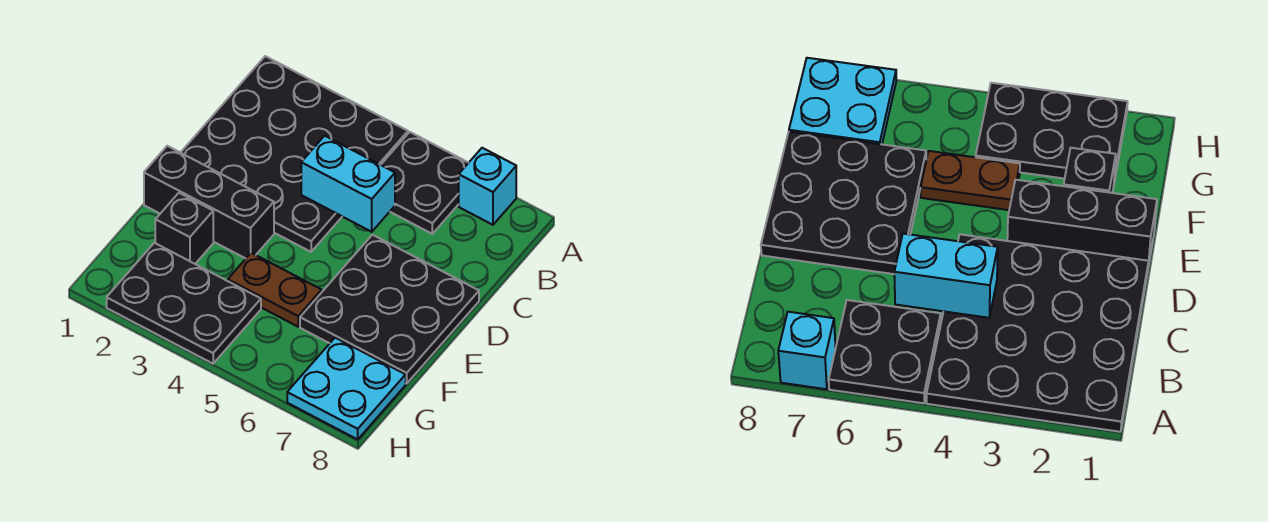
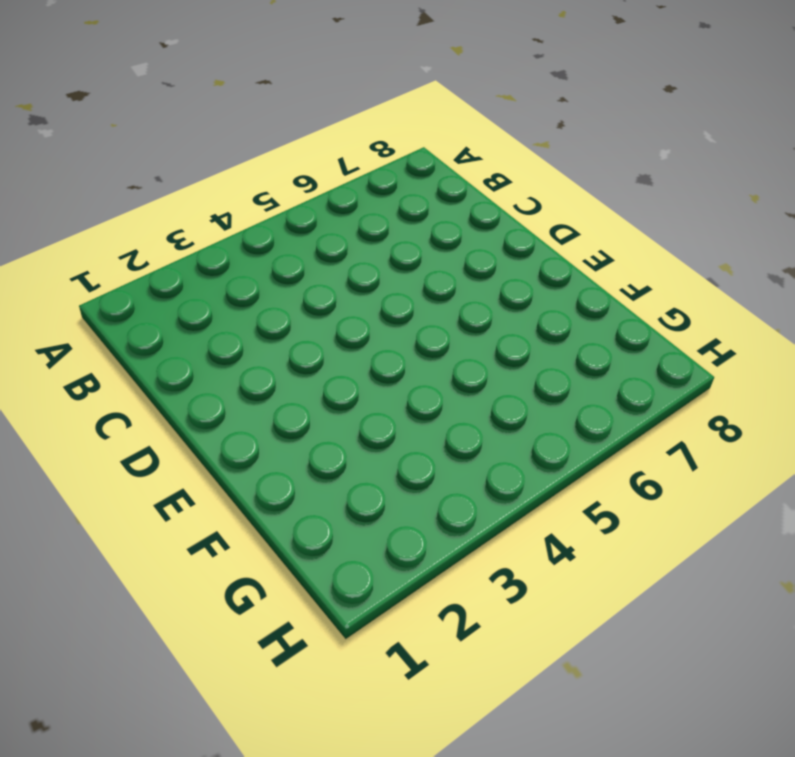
none -> black 4x4 plate [181,56,408,252]
none -> black 2x2 plate [381,132,468,234]

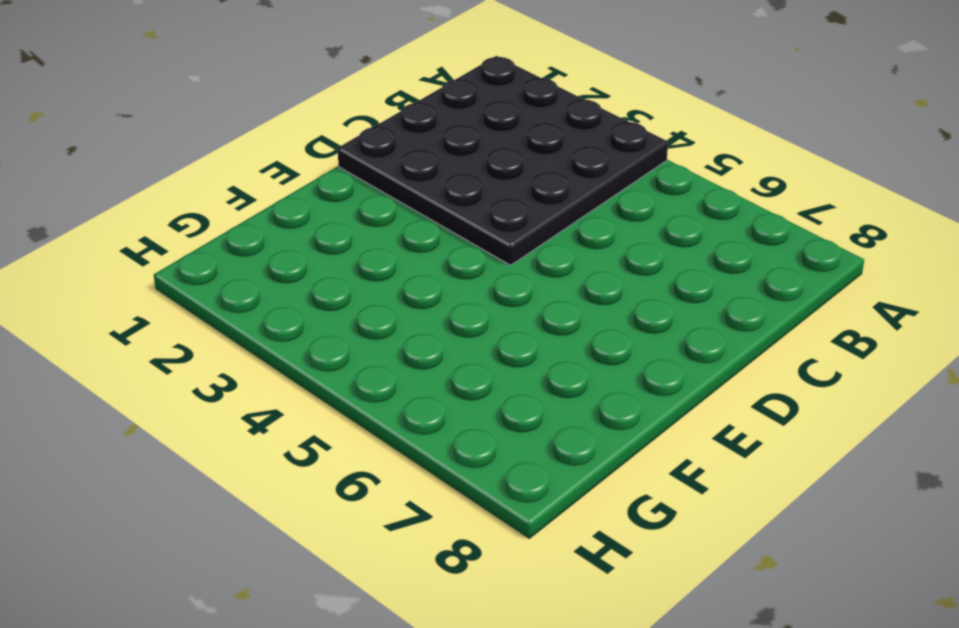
none -> black 2x2 plate [381,132,468,234]
none -> cyan 1x1 brick [459,148,516,225]

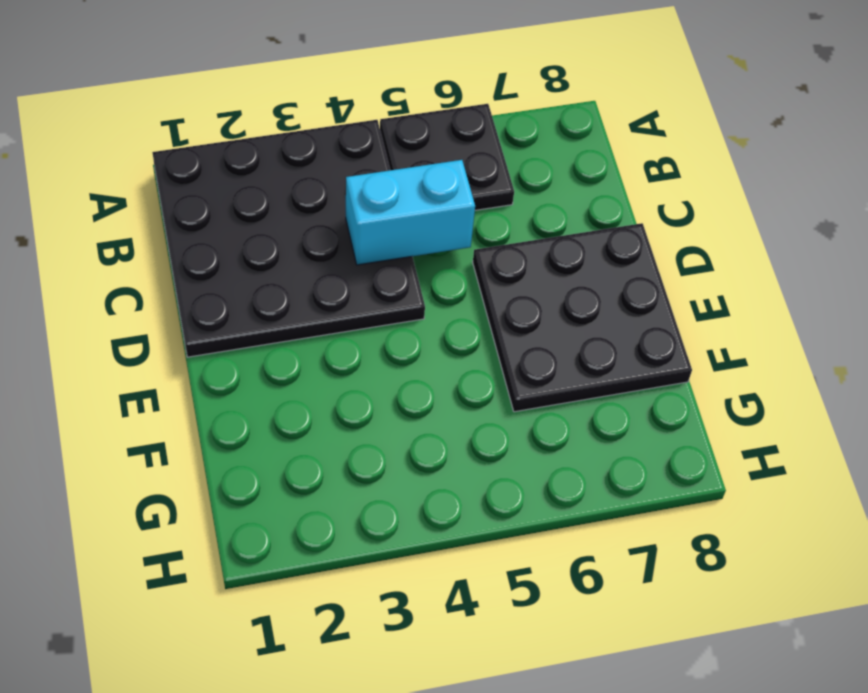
none -> cyan 1x1 brick [459,148,516,225]
none -> black 1x3 brick [144,146,274,258]

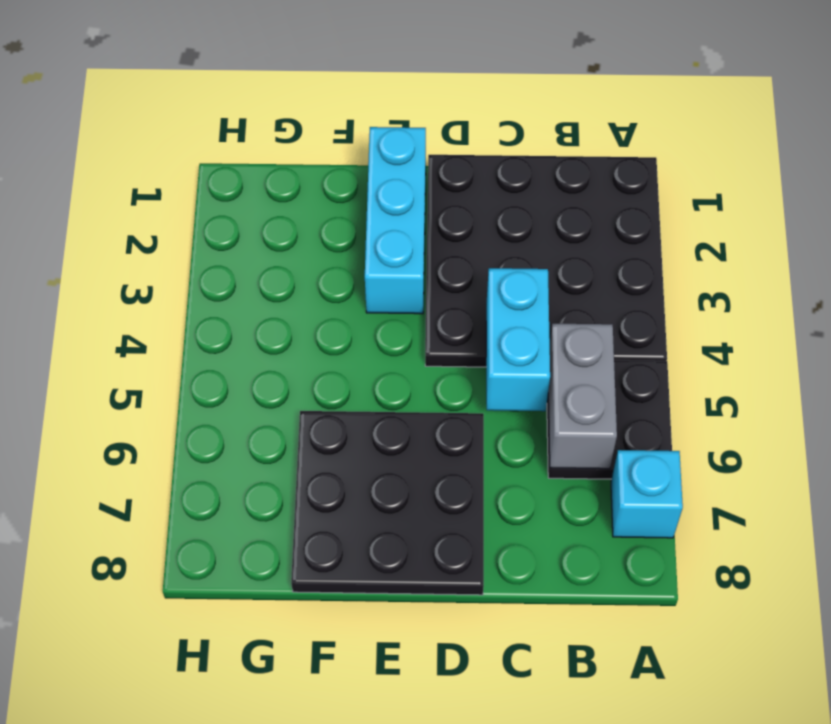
grey 1x2 brick [548,324,617,469] -> none
cyan 1x3 brick [365,127,426,314] -> black 1x3 brick [144,146,274,258]
none -> black 1x1 brick [155,193,213,264]
none -> brown 1x2 plate [228,253,322,327]

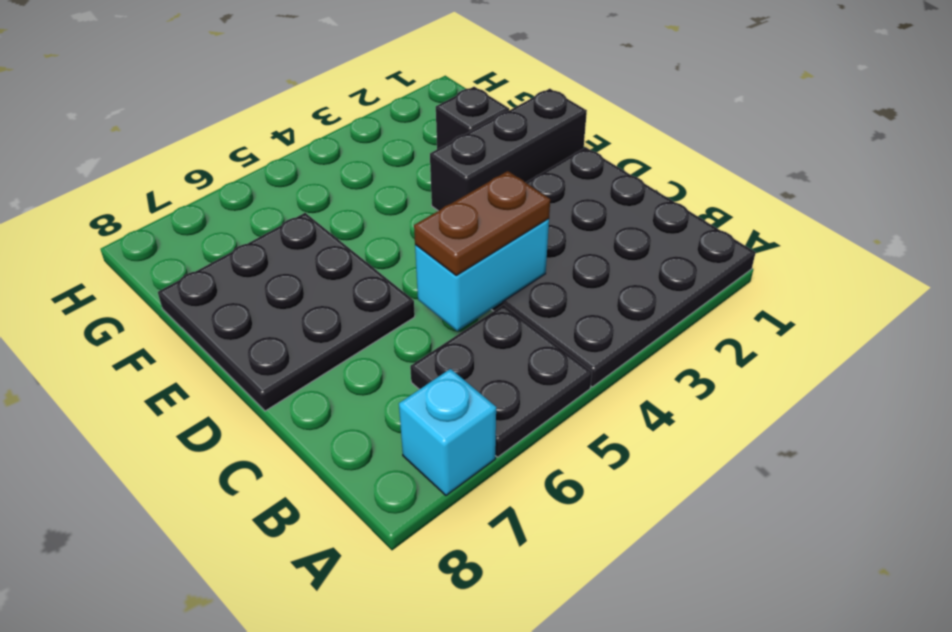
brown 1x2 plate [414,171,550,275] -> brown 1x2 plate moved to [228,253,322,327]
none -> black 2x3 plate [107,243,261,364]
none -> cyan 2x2 plate [287,338,406,439]

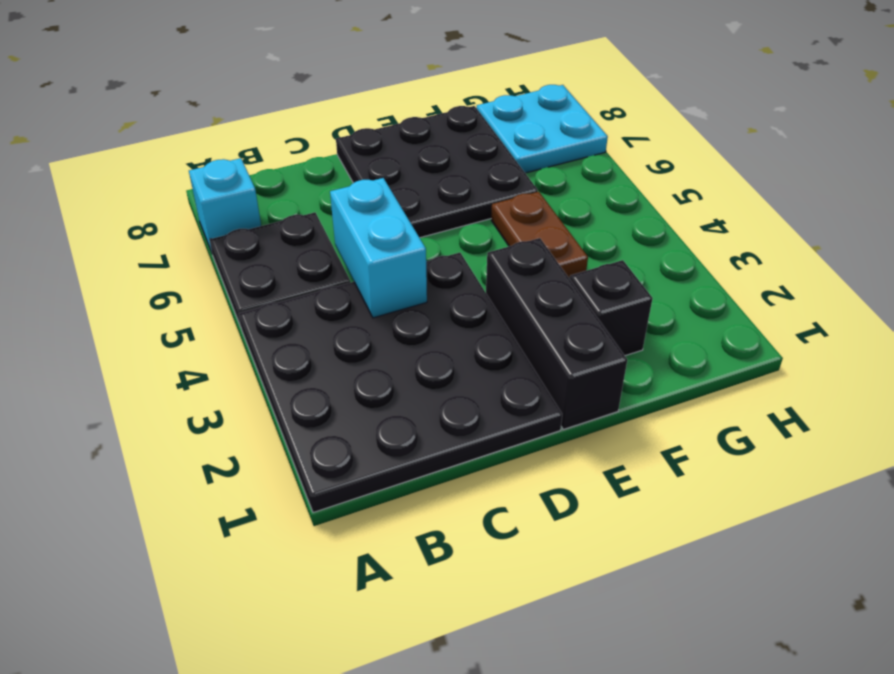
none -> black 2x3 plate [107,243,261,364]

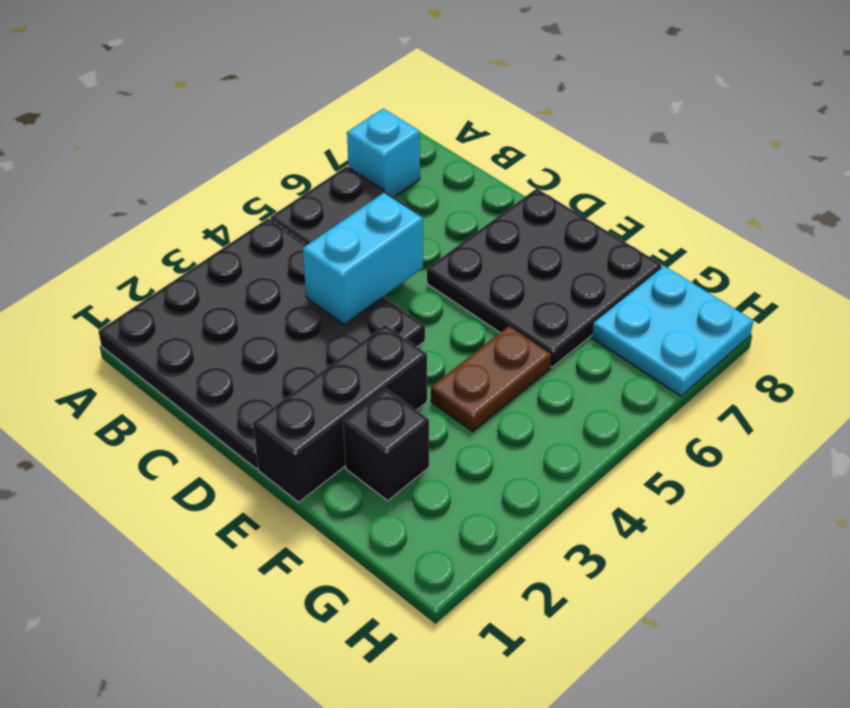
none -> black 2x3 plate [107,243,261,364]

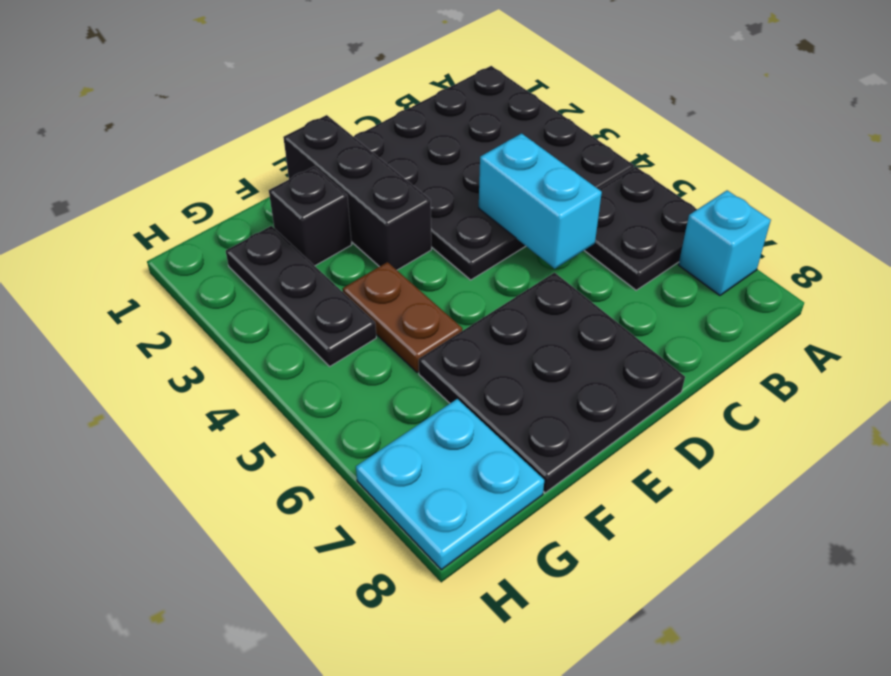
black 1x3 plate [226,226,376,366] -> black 2x3 plate [107,243,261,364]

